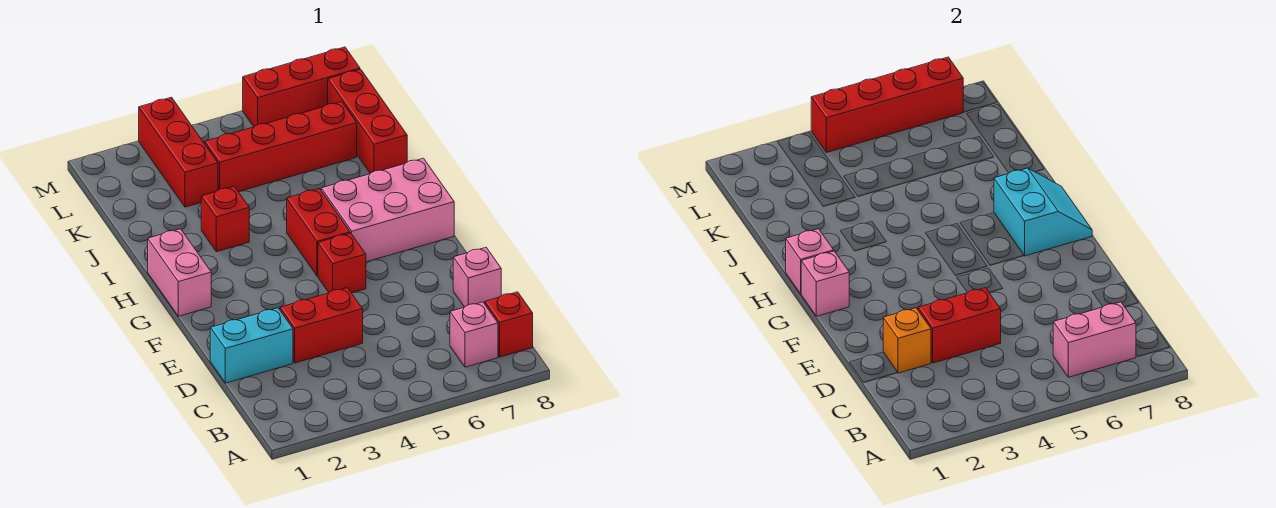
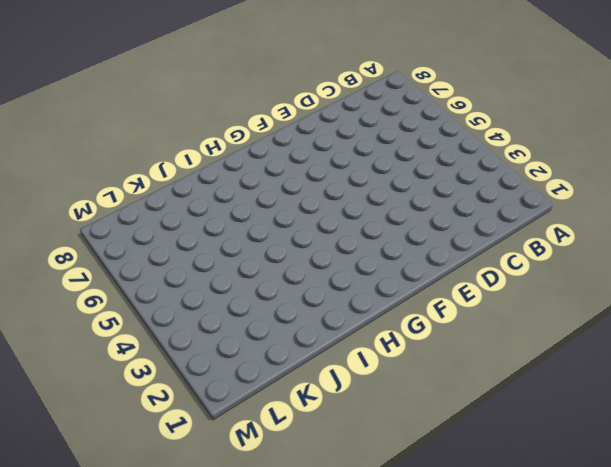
none -> pink 1x1 brick [450,302,498,367]
none -> red 1x1 brick [485,292,533,357]
none -> cyan 1x2 brick [210,308,293,383]

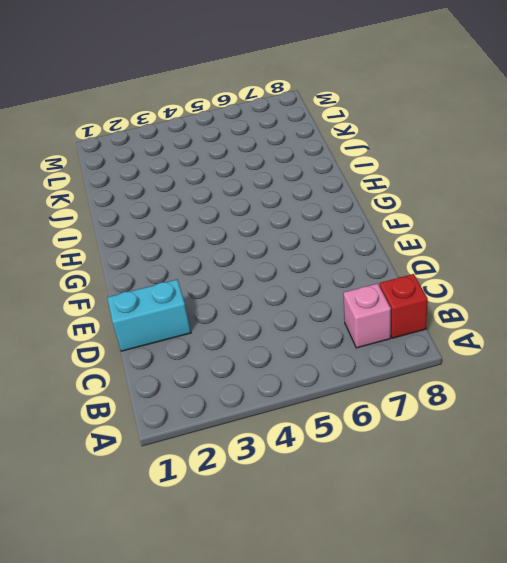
none -> red 1x2 brick [280,288,363,363]
none -> pink 1x1 brick [453,248,501,307]
none -> red 1x1 brick [318,233,366,293]

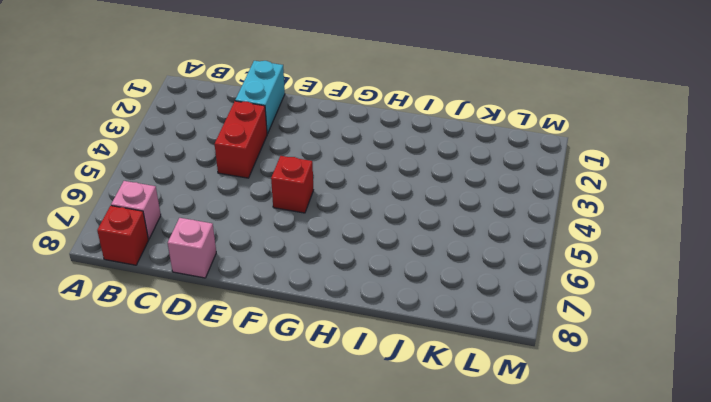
none -> pink 1x2 brick [148,229,211,316]
none -> red 1x2 brick [287,189,350,276]
none -> pink 2x3 brick [321,158,454,262]

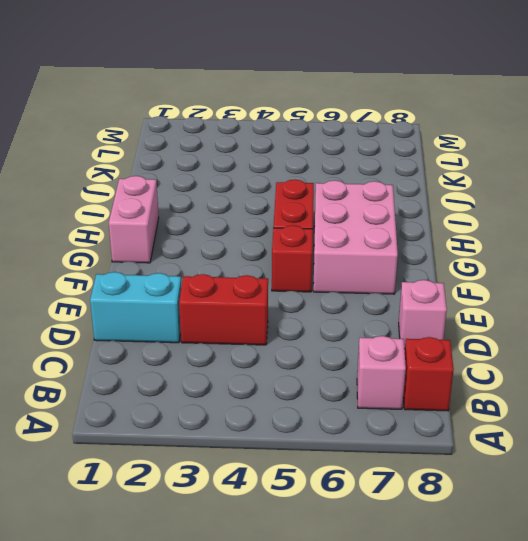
pink 2x3 brick [313,180,398,294] -> pink 2x3 brick turned to [321,158,454,262]
none -> red 1x1 brick [201,187,249,252]
none -> red 1x3 brick [328,69,407,173]
none -> red 1x3 brick [139,97,218,207]

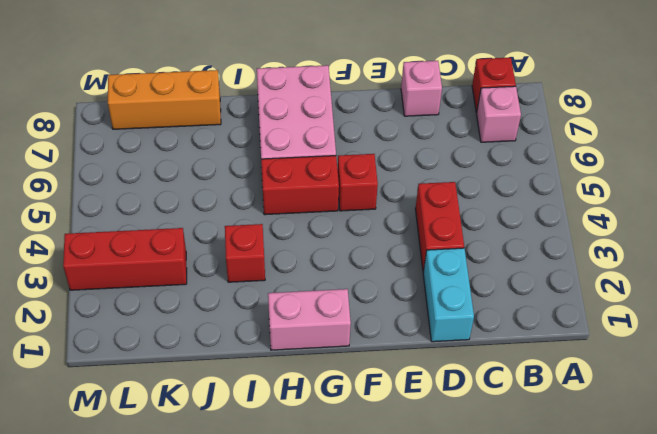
orange 1x3 brick [108,70,221,129] -> red 1x3 brick [328,69,407,173]
none -> red 1x4 brick [205,102,357,192]
none -> red 1x3 brick [243,47,360,127]
none -> pink 1x2 brick [1053,302,1136,377]

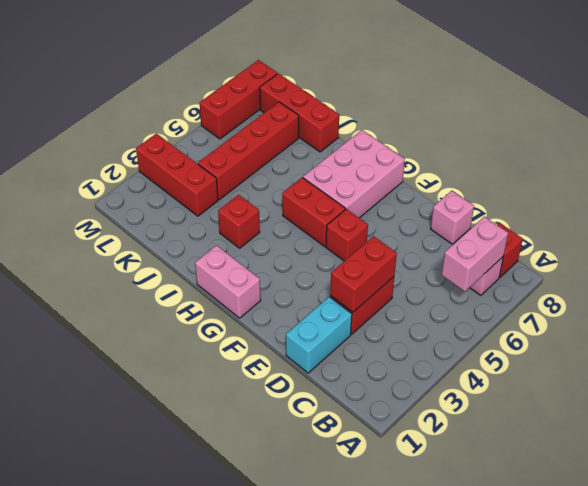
none -> orange 1x1 brick [883,308,931,373]
none -> pink 1x1 brick [801,251,849,316]
none -> cyan 2x2 slope [994,168,1092,256]

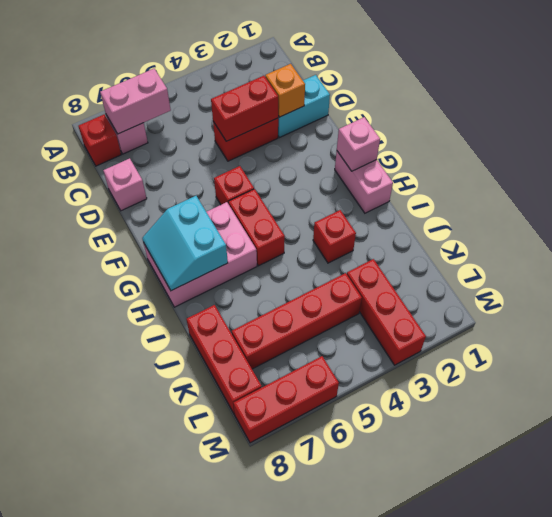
none -> pink 1x1 brick [786,229,834,294]
none -> red 1x4 brick [811,57,963,153]

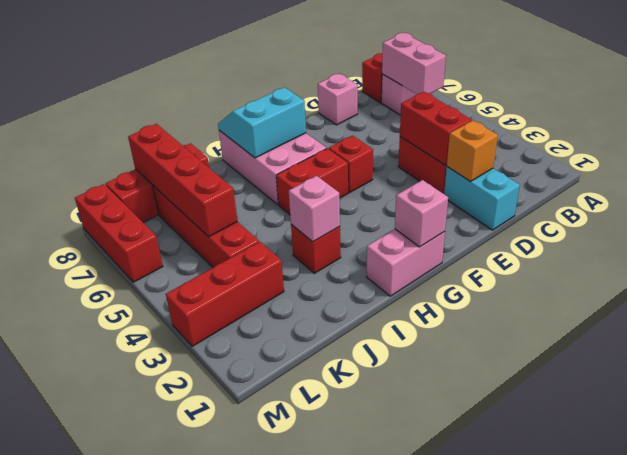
pink 1x1 brick [289,176,340,242] -> pink 1x1 brick moved to [786,229,834,294]
red 1x4 brick [128,124,237,237] -> red 1x4 brick moved to [811,57,963,153]

